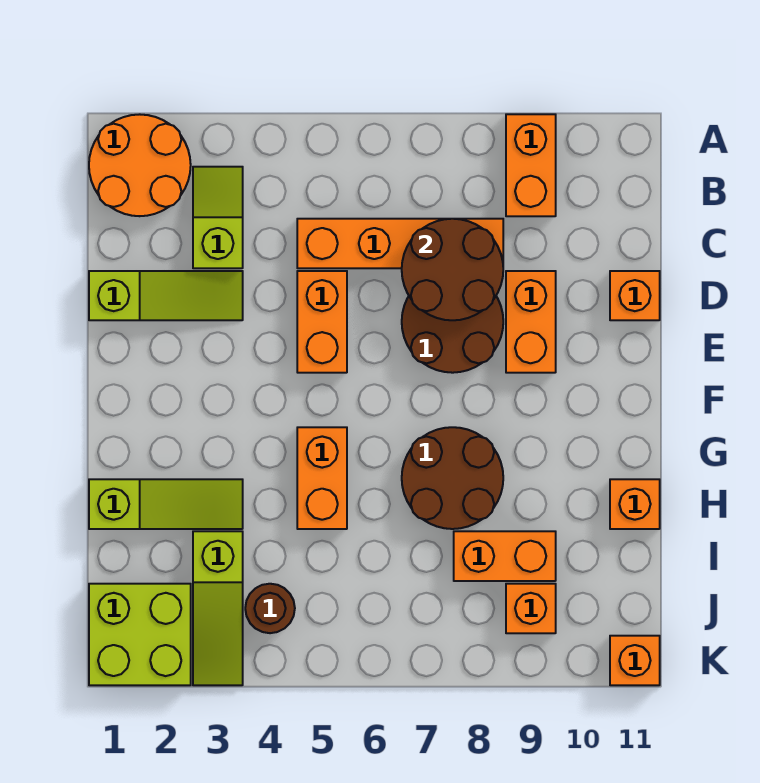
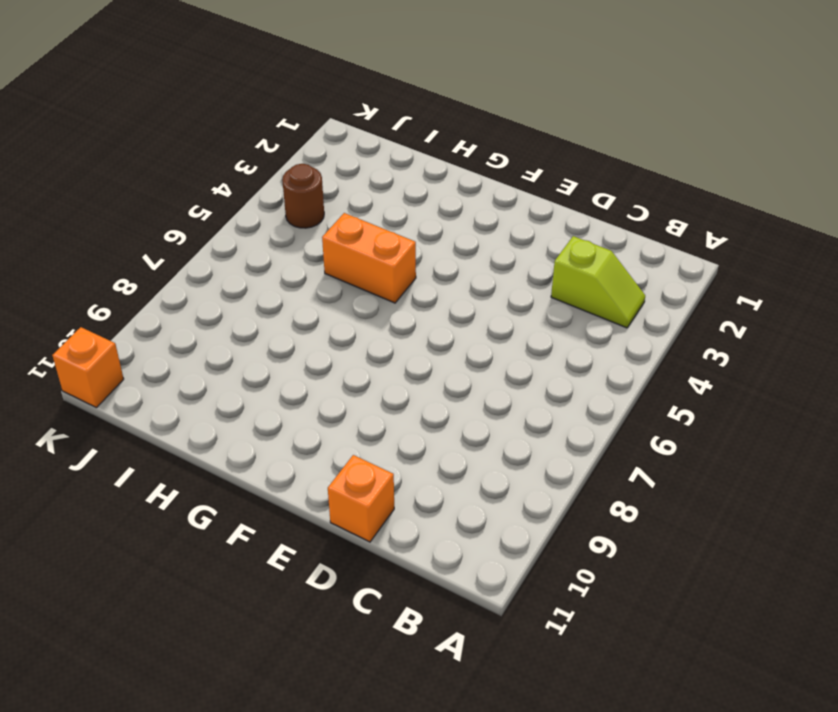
none -> orange 2x2 round brick [89,114,191,216]
none -> orange 1x2 brick [506,114,556,216]
none -> orange 1x4 brick [297,219,503,268]

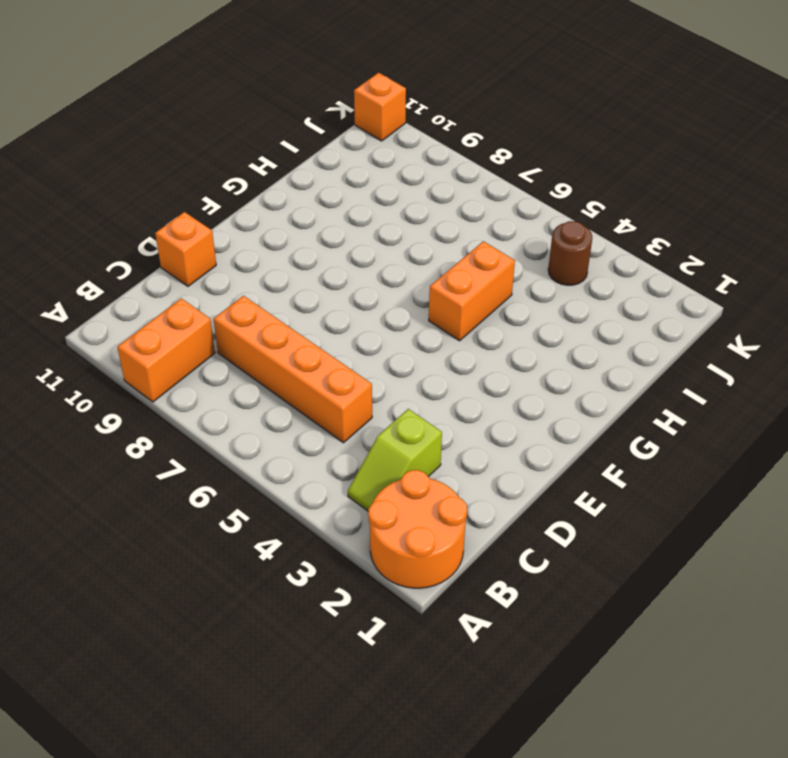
none -> lime 1x3 slope [89,271,243,320]
none -> orange 1x2 brick [297,271,347,373]
none -> brown 2x2 round brick [402,296,503,373]

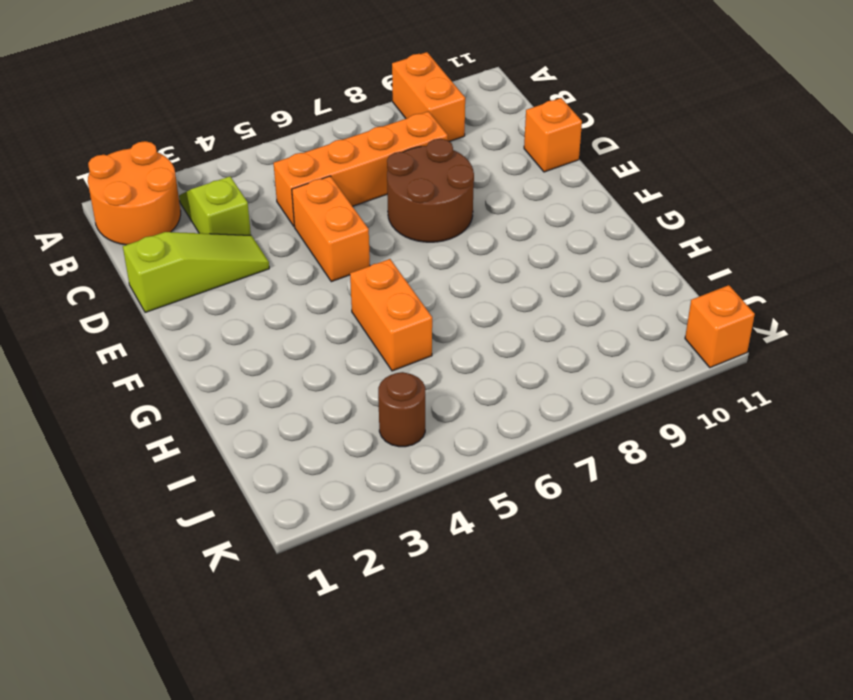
none -> orange 1x2 brick [506,271,556,373]
none -> brown 2x2 round brick [402,427,503,529]
none -> lime 1x3 slope [89,479,243,529]

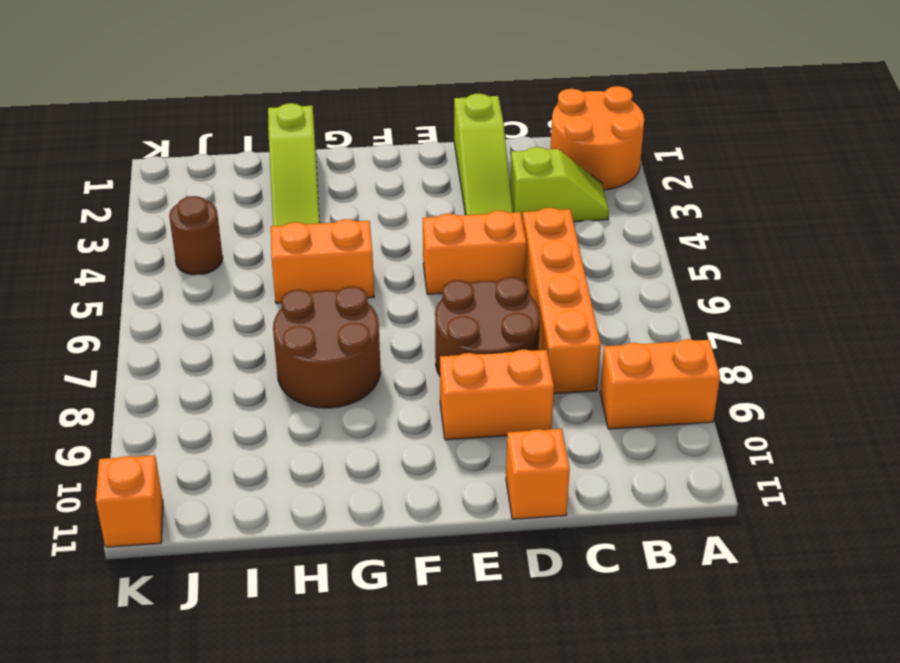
none -> orange 1x1 brick [610,479,660,529]
none -> lime 1x3 slope [193,531,243,685]
none -> orange 1x2 brick [454,531,556,581]

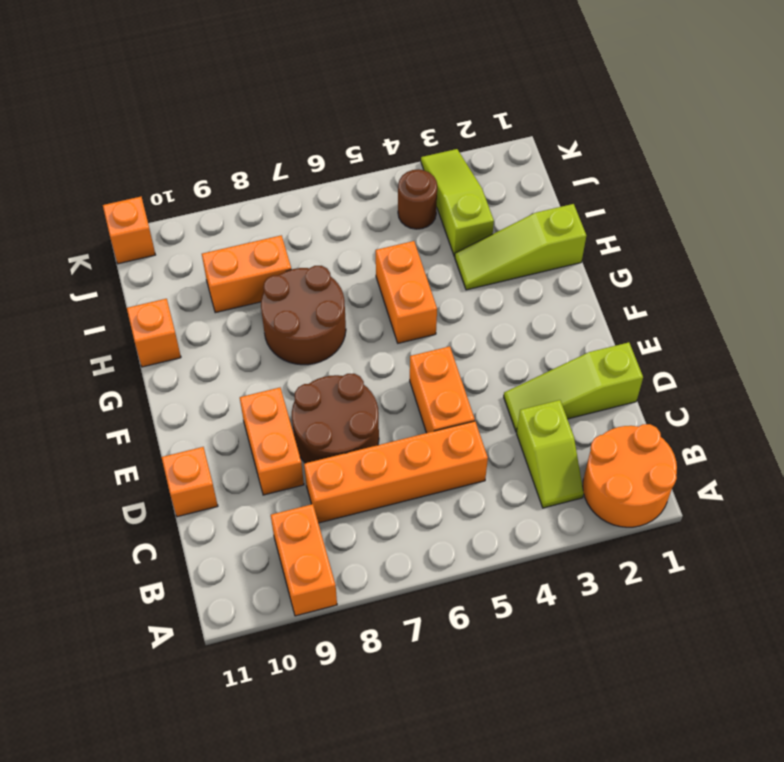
none -> lime 2x2 brick [89,584,191,685]
none -> orange 1x1 brick [506,584,556,633]
none -> brown 2x2 round brick [402,219,503,320]

